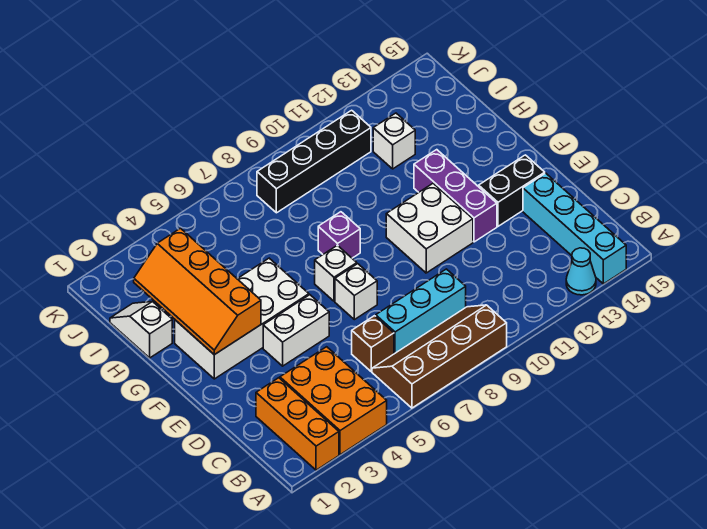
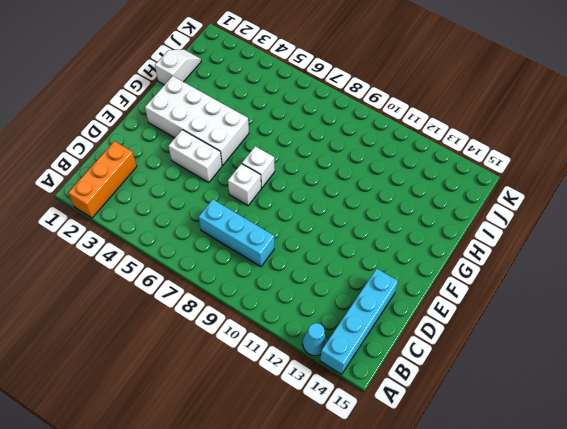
none -> orange 2x3 brick [280,347,387,455]
none -> brown 2x4 slope [372,305,507,408]
none -> brown 1x1 brick [352,316,394,371]

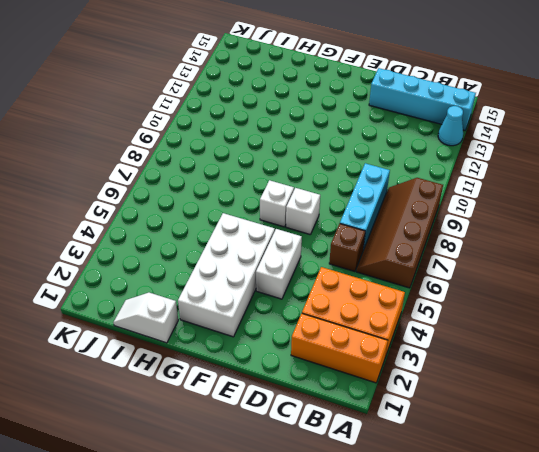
none -> white 2x2 brick [386,183,473,273]
none -> purple 1x3 brick [414,150,497,242]
none -> black 1x2 brick [479,155,545,226]

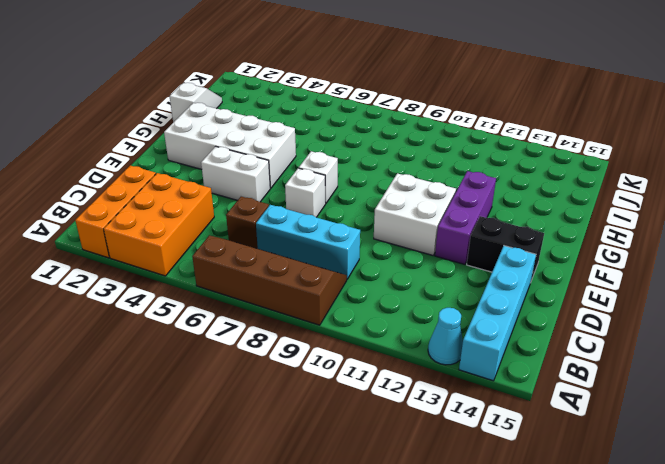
none -> purple 1x1 brick [318,212,360,258]
none -> white 1x1 brick [373,113,415,169]
none -> black 1x4 brick [257,110,371,213]

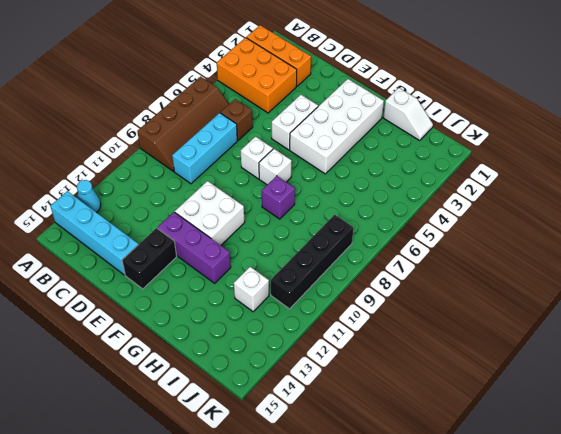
none -> orange 2x4 slope [134,228,261,355]

